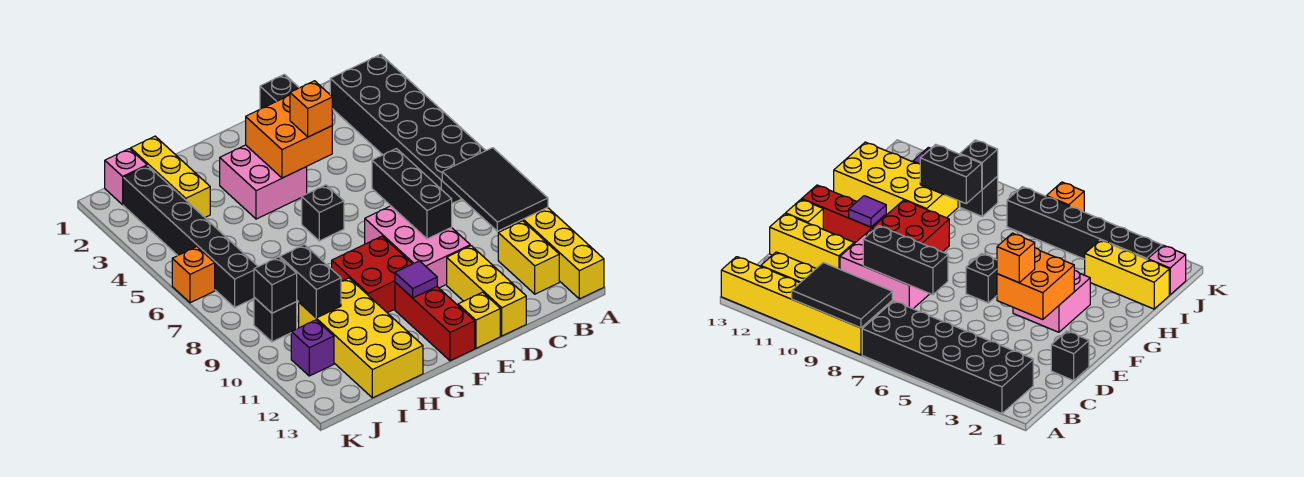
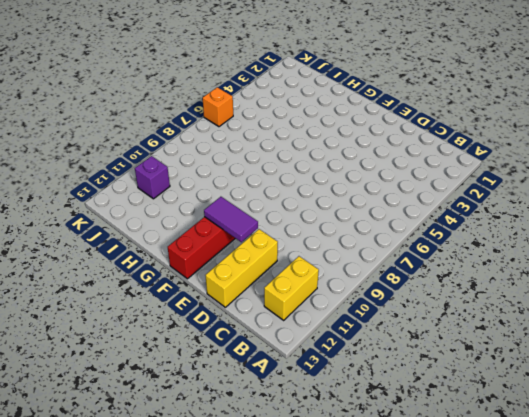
purple 1x2 tile [204,197,258,242] -> purple 1x1 tile [395,261,437,298]
none -> black 2x6 brick [330,54,486,203]
none -> yellow 1x6 brick [503,208,604,299]
none -> black 1x1 brick [260,74,299,109]

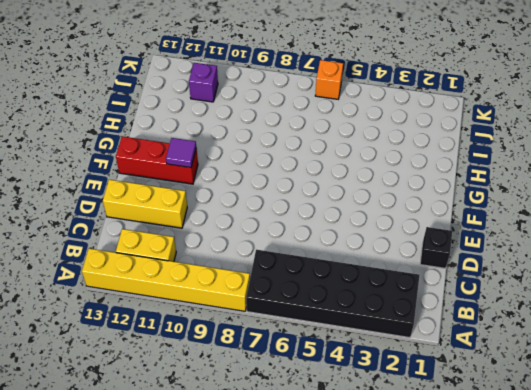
none -> pink 2x3 brick [365,206,470,288]
none -> yellow 1x1 brick [458,292,500,348]
none -> pink 2x2 brick [220,145,307,219]

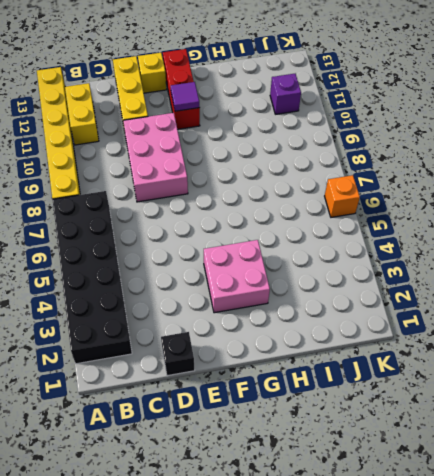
none -> black 1x1 brick [302,185,344,241]
none -> red 2x2 brick [332,236,412,313]
none -> yellow 2x4 brick [299,278,423,398]

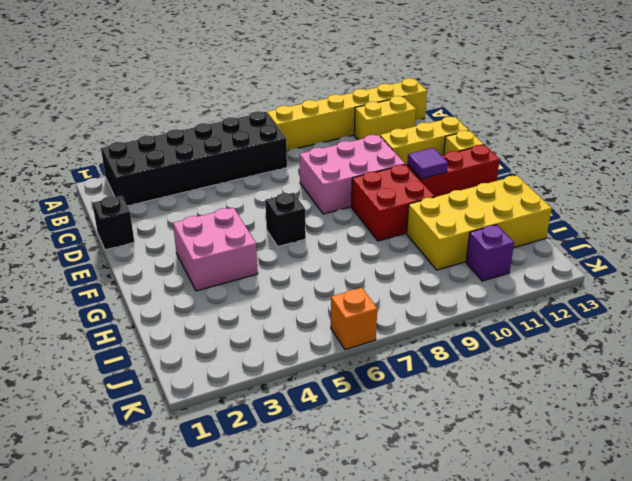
none -> yellow 1x3 brick [131,136,210,217]
none -> pink 1x1 brick [105,149,147,205]
none -> black 1x6 brick [123,166,258,307]

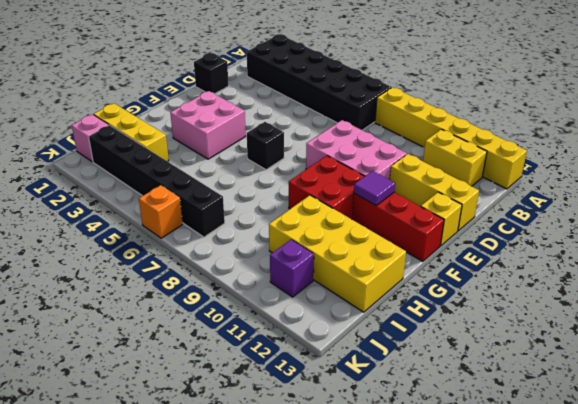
none -> black 1x1 brick [254,298,297,342]
none -> black 2x3 tile [442,148,548,231]
none -> black 1x3 brick [372,149,452,239]

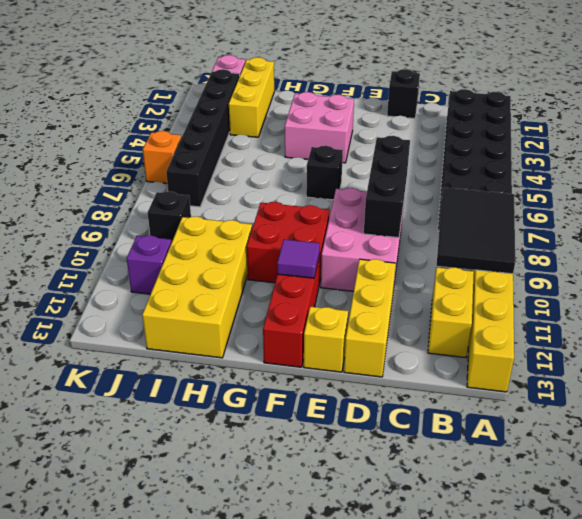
none -> orange 2x2 brick [246,95,332,178]
none -> black 1x2 brick [280,245,341,318]
none -> black 1x1 brick [254,257,297,313]

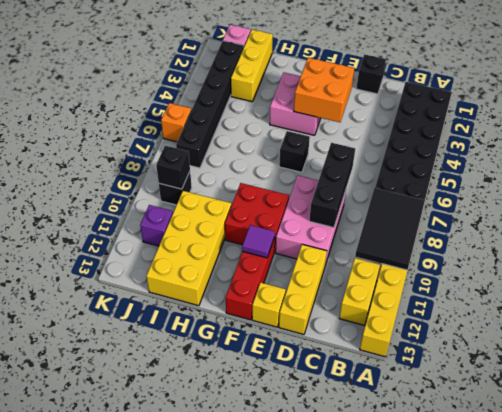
none -> black 1x2 brick [280,245,341,318]
none -> orange 1x1 brick [290,81,332,137]

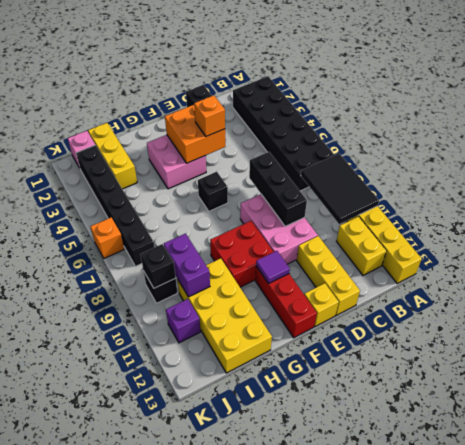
purple 1x2 brick [164,234,210,297] -> black 1x2 brick [280,245,341,318]

